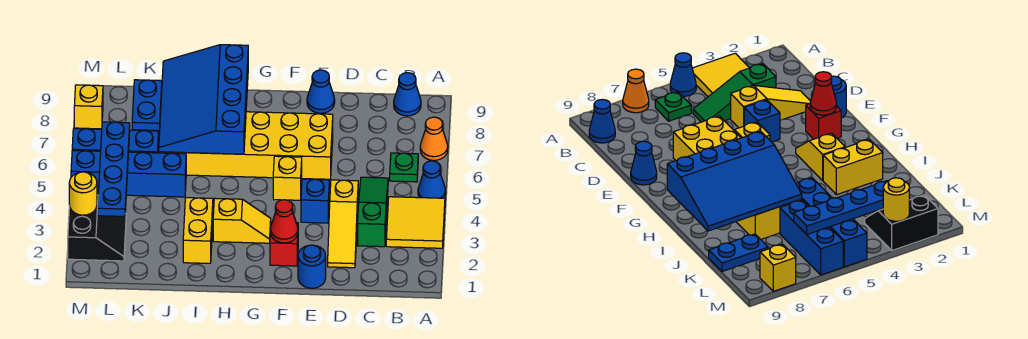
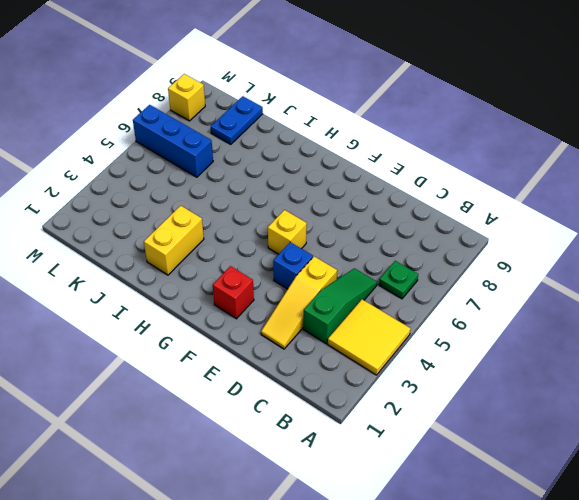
none -> blue 1x1 cone [418,161,446,198]
none -> orange 1x1 cone [420,117,448,160]
none -> blue 1x1 cone [394,73,421,116]

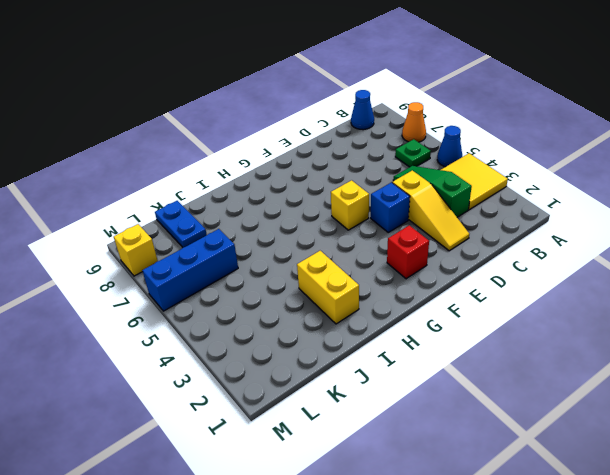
none -> blue 1x1 round brick [298,245,326,288]
none -> yellow 2x6 brick [159,112,333,179]
none -> blue 1x1 cone [307,70,335,113]

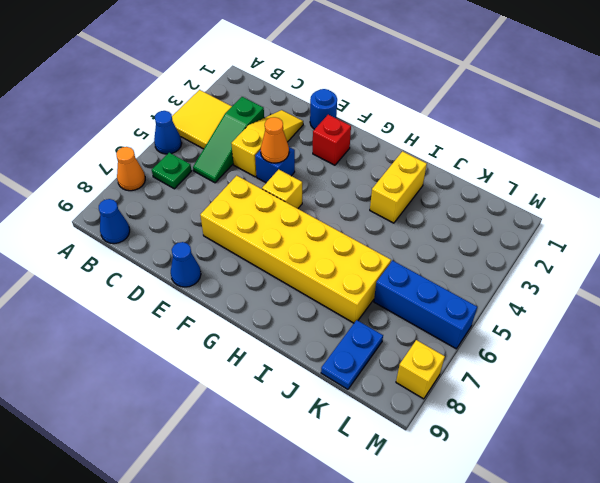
orange 1x1 cone [261,117,289,163] -> none
none -> yellow 1x2 slope [213,198,271,243]
none -> blue 1x4 brick [71,150,186,197]
none -> black 2x2 slope [68,195,126,261]

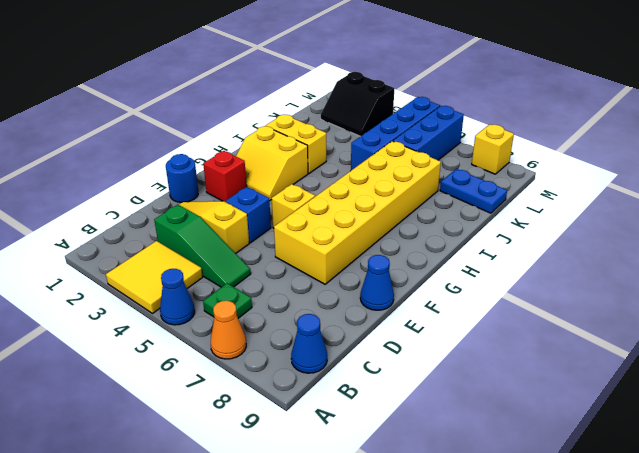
yellow 2x2 slope [236,126,308,201] -> yellow 1x2 slope [213,198,271,243]
none -> red 1x1 cone [270,200,298,243]
none -> blue 3x4 slope [159,45,248,154]
none -> blue 1x4 plate [98,122,130,216]

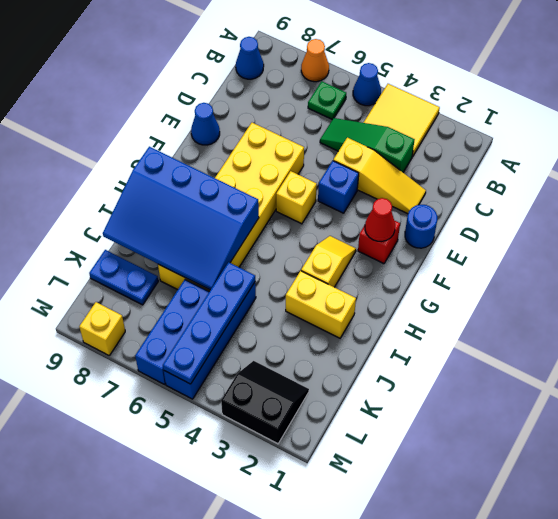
blue 1x4 plate [163,262,255,384] -> blue 1x4 plate turned to [98,122,130,216]
none -> yellow 1x1 round brick [69,172,97,215]

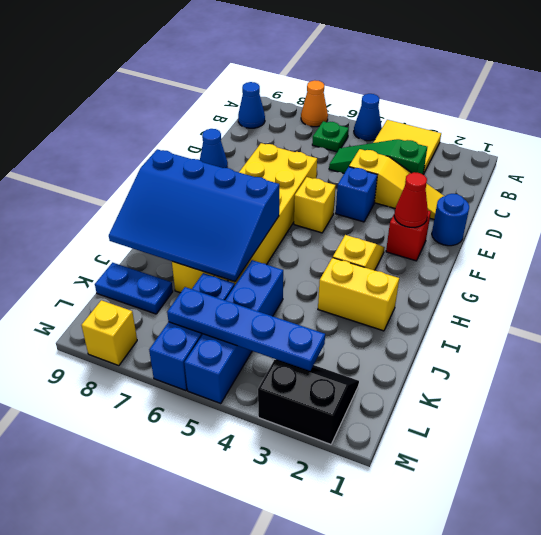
none -> yellow 1x1 round brick [69,172,97,215]

